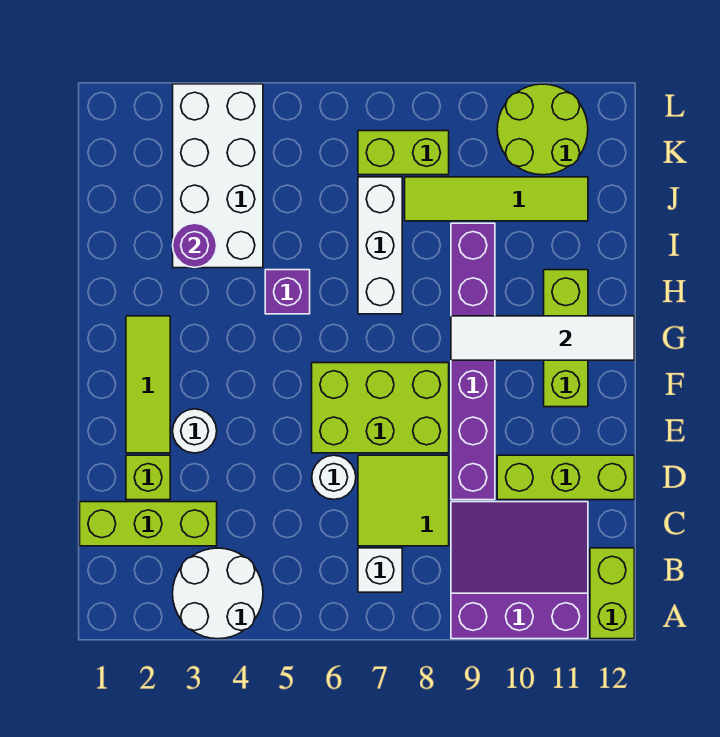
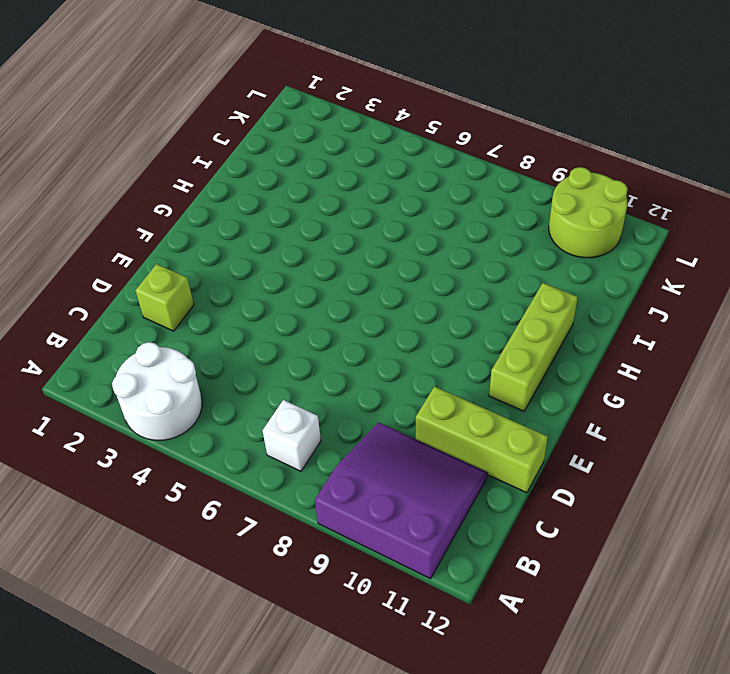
none -> lime 1x2 brick [590,548,634,639]
none -> lime 1x3 brick [80,502,217,546]
none -> lime 2x2 tile [358,455,449,546]

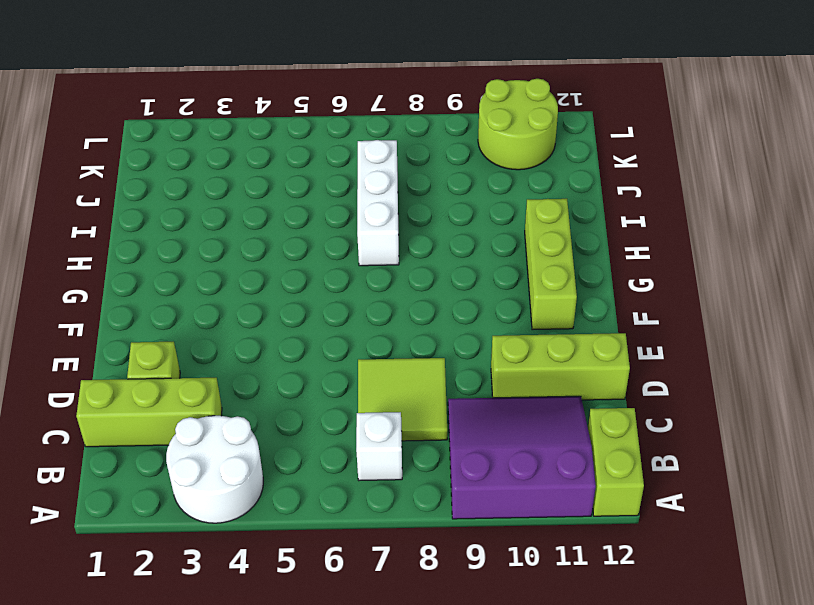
none -> white 1x1 round brick [312,455,356,499]
none -> purple 1x6 brick [451,223,495,500]
none -> lime 1x3 tile [126,316,170,453]

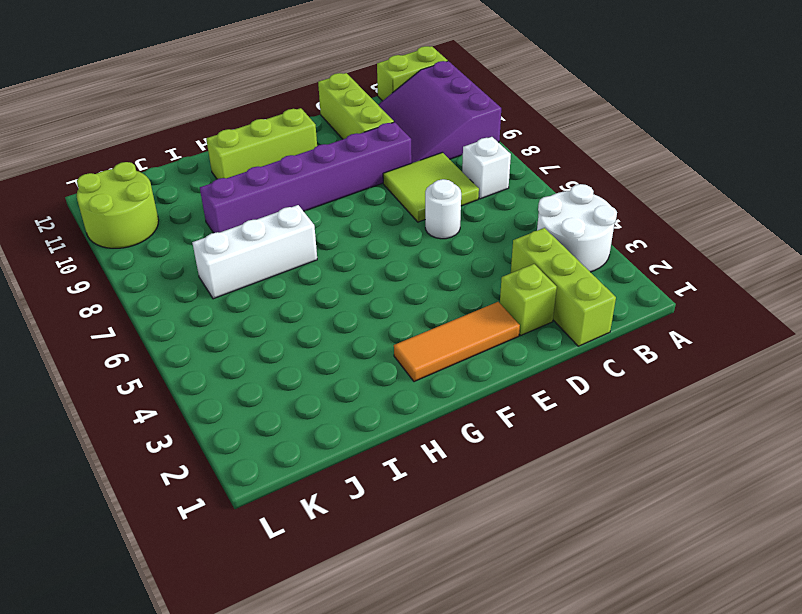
orange 1x3 tile [394,302,520,382] -> lime 1x3 tile [126,316,170,453]
none -> white 1x1 round brick [173,409,217,453]
none -> lime 2x3 brick [312,363,449,453]
none -> purple 1x1 brick [265,270,310,314]

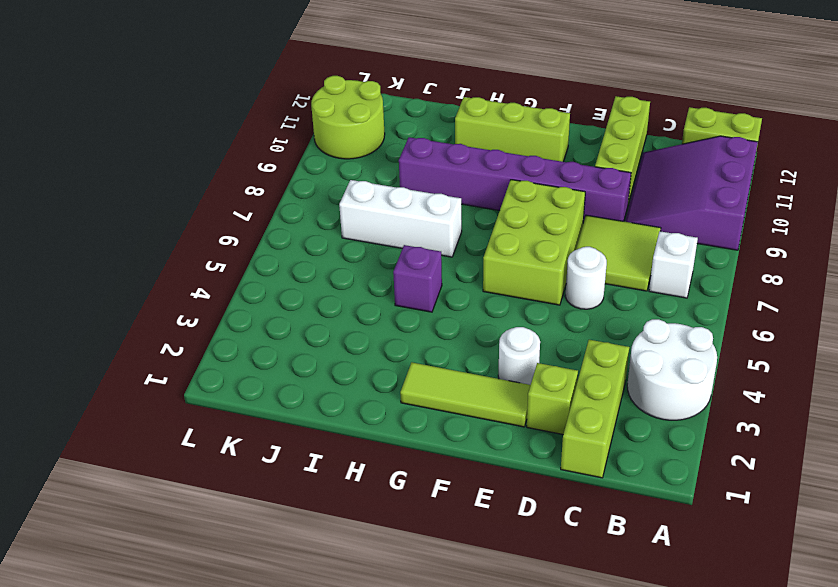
none -> white 2x4 brick [173,84,263,268]
none -> lime 1x4 tile [405,177,588,221]
none -> lime 1x2 brick [358,131,449,175]

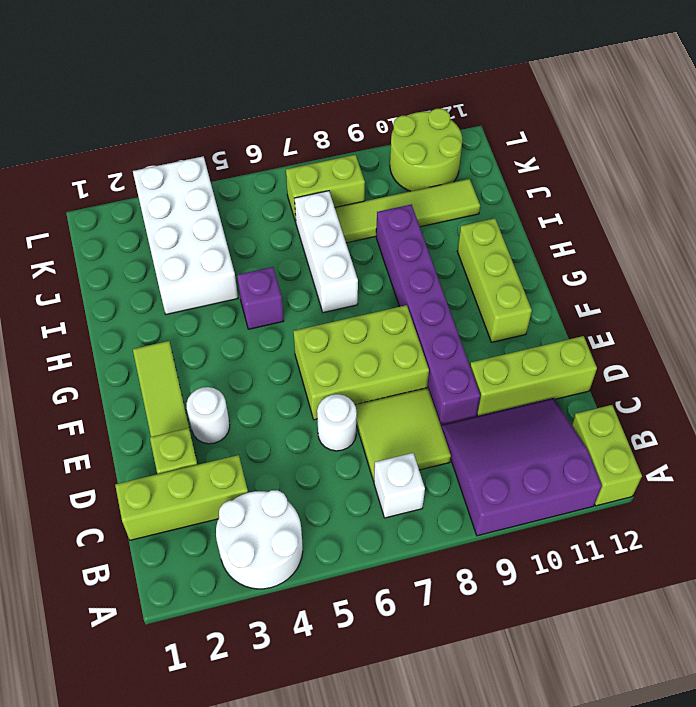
none -> white 1x4 tile [451,316,634,360]
none -> purple 1x1 round brick [173,223,217,268]

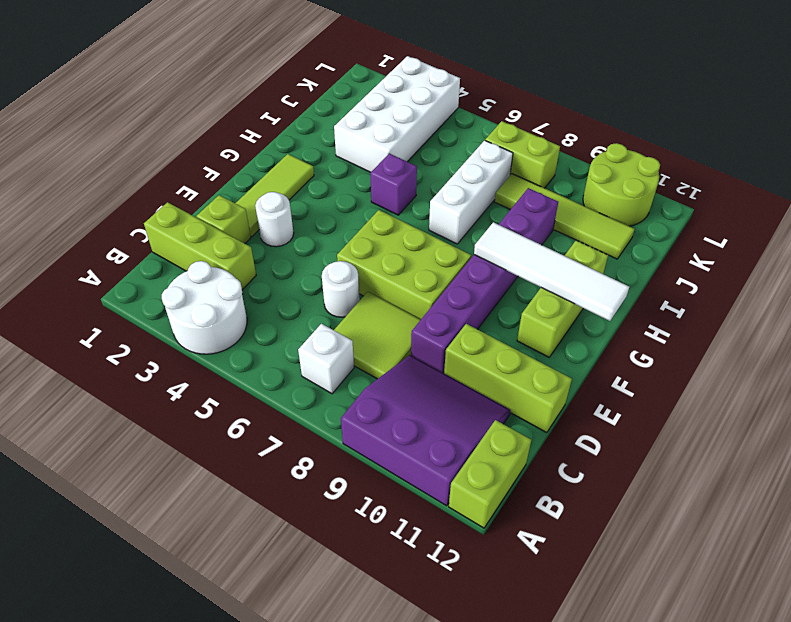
none -> purple 1x1 round brick [173,223,217,268]

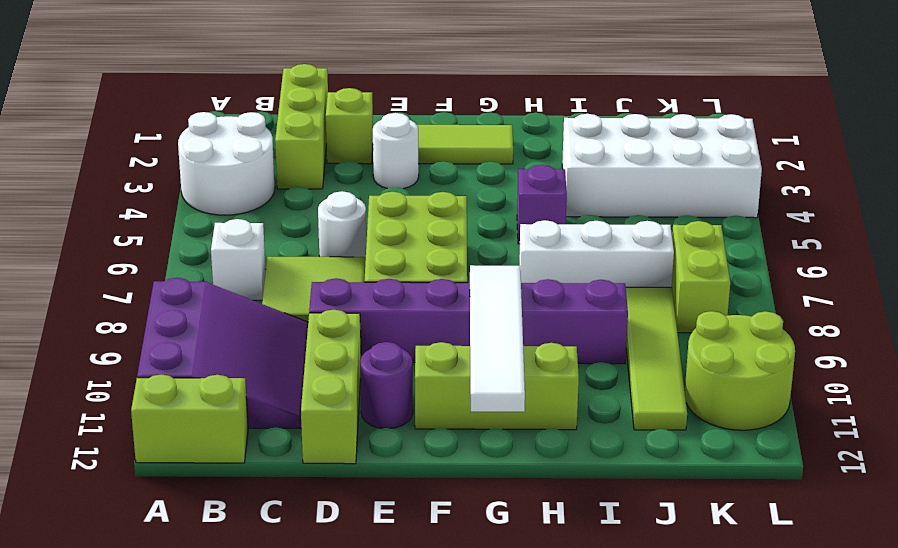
purple 1x1 round brick [360,342,413,428] -> purple 1x1 round brick moved to [173,223,217,268]

